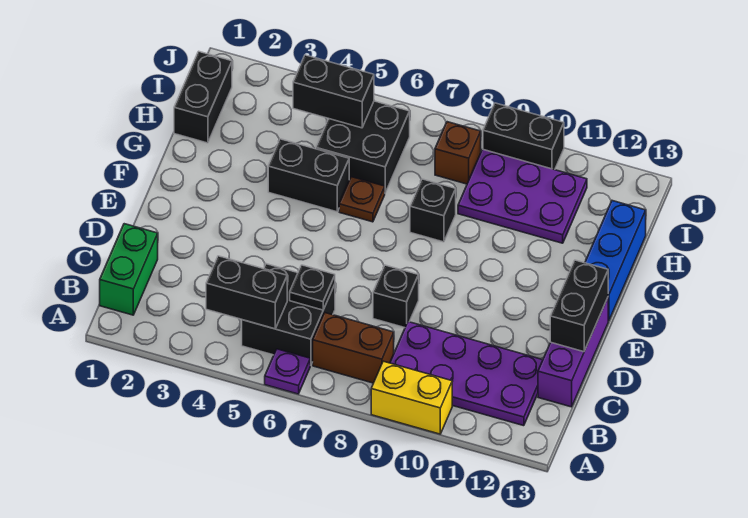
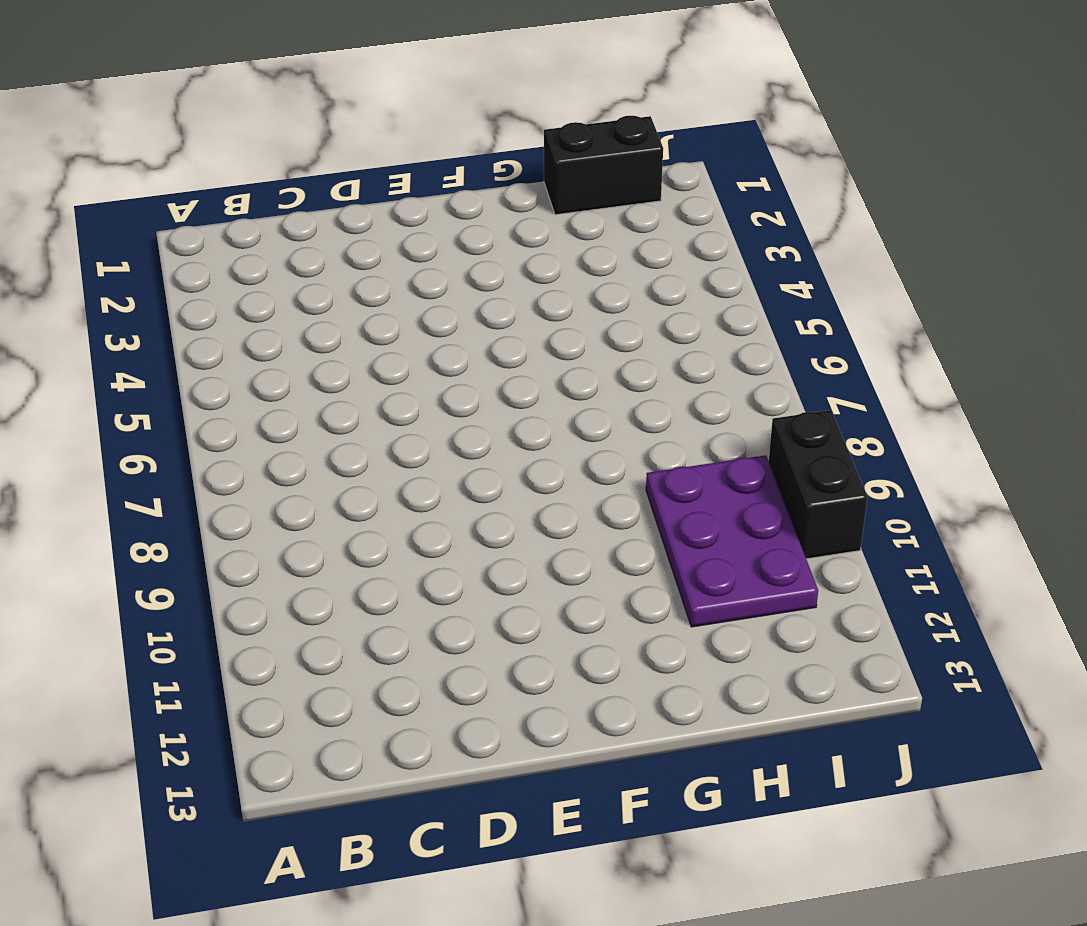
none -> purple 1x1 plate [265,349,310,394]
none -> yellow 1x2 brick [371,361,452,434]
none -> green 1x2 brick [100,224,158,315]

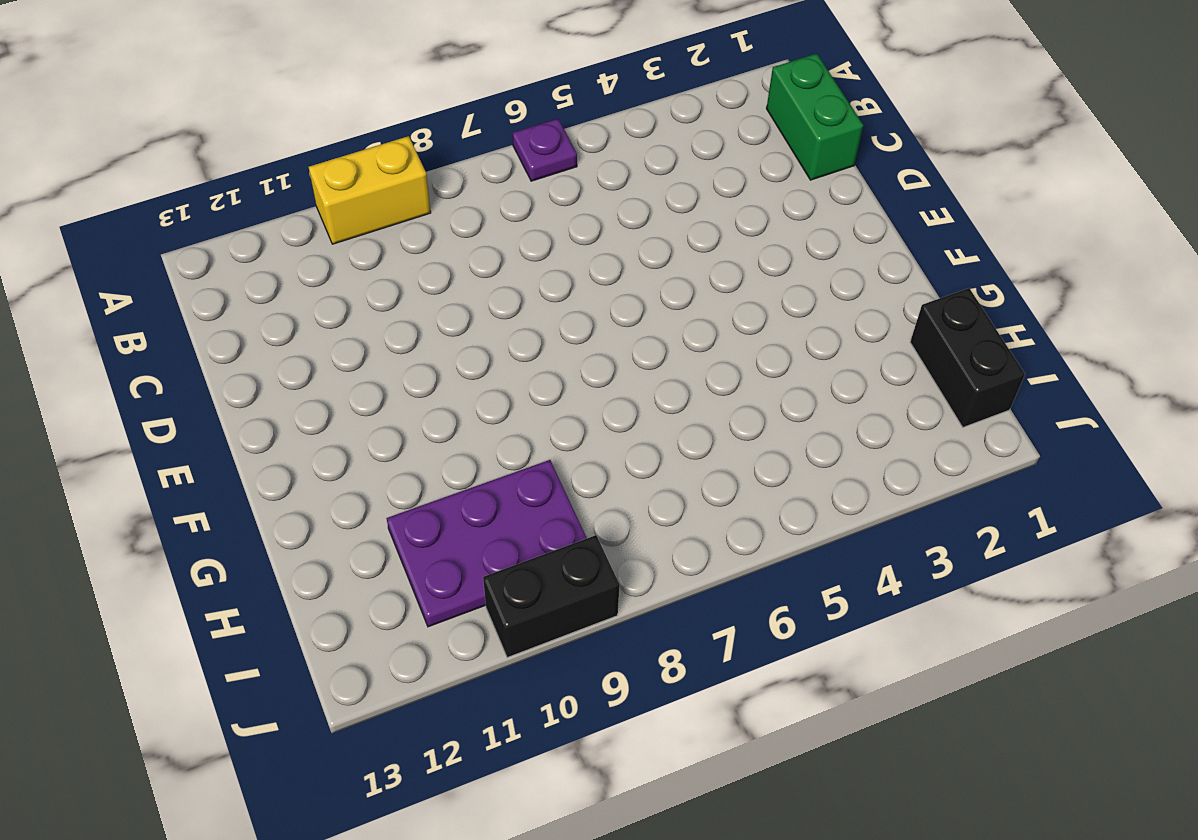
none -> black 2x2 brick [242,264,335,365]
none -> brown 1x2 brick [313,313,394,383]
none -> purple 2x4 plate [390,322,543,426]

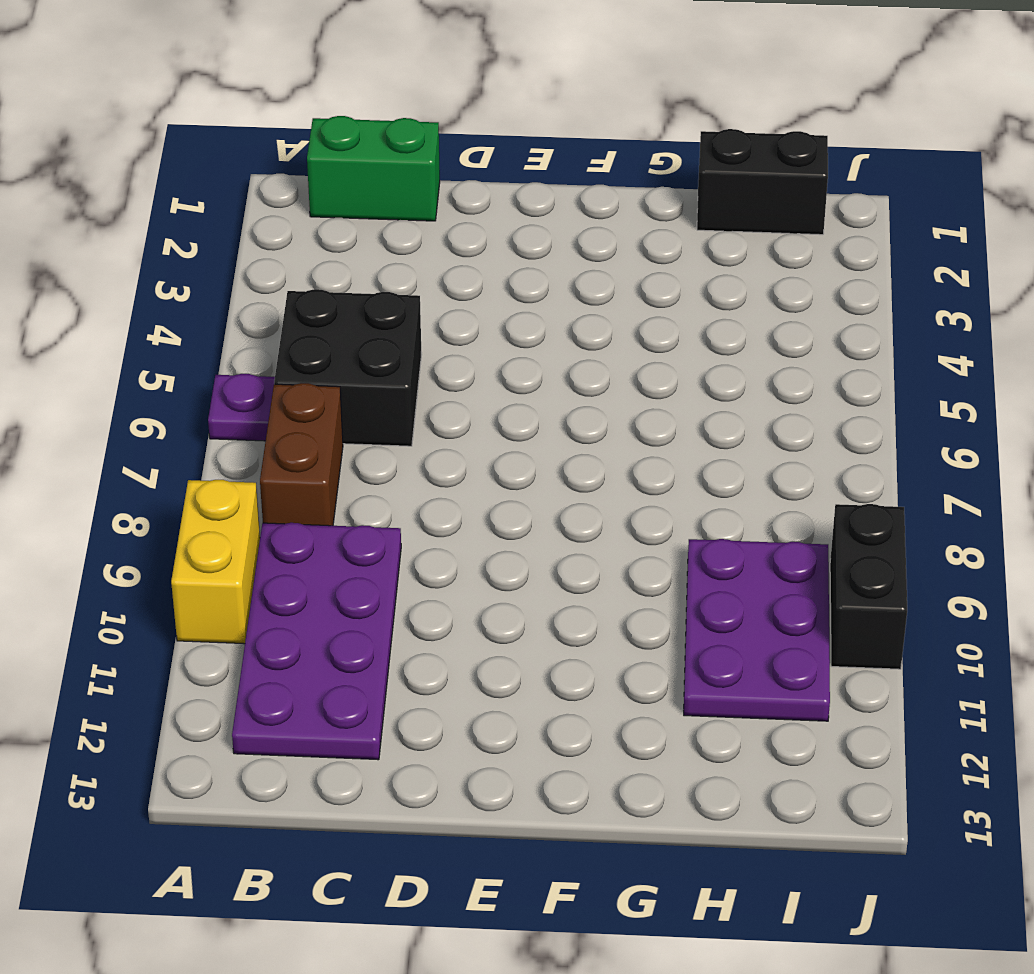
none -> purple 1x3 brick [538,298,608,407]
none -> black 1x1 brick [373,265,419,328]
none -> blue 1x3 brick [585,201,646,321]

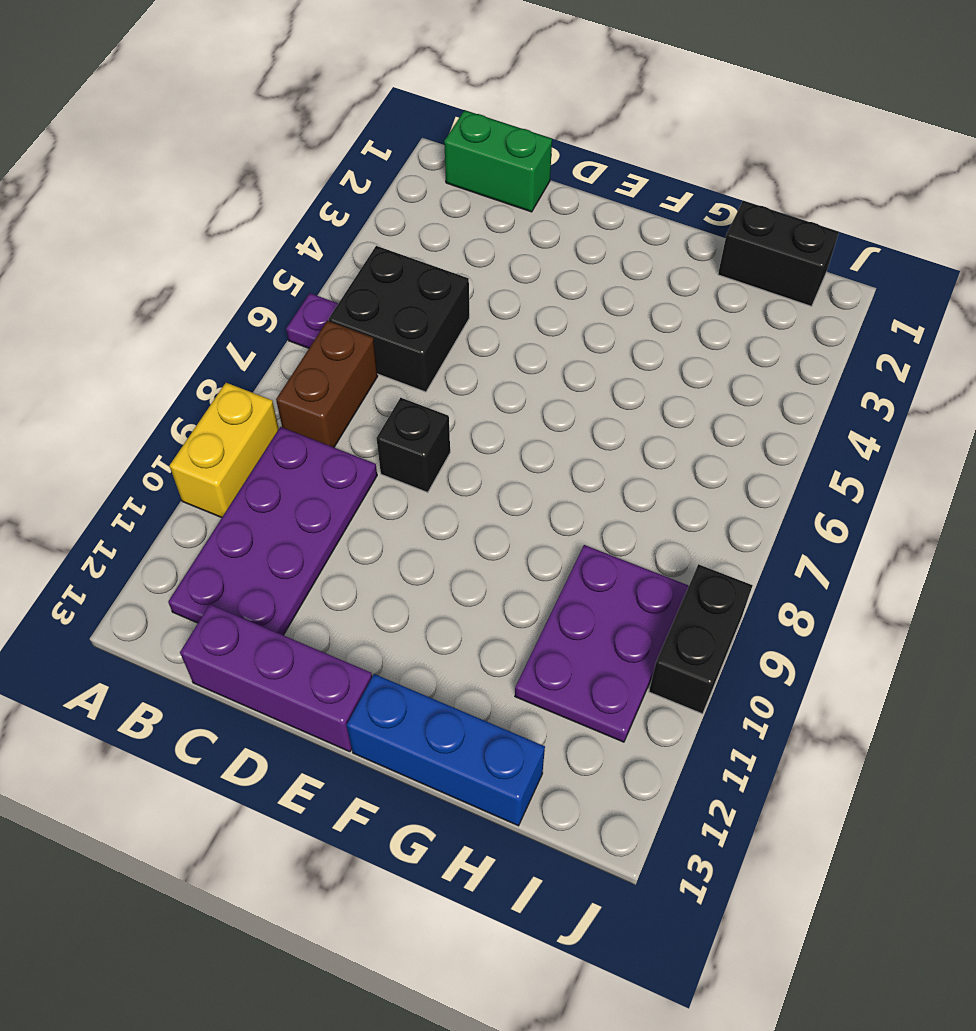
none -> black 1x2 brick [268,139,349,212]
none -> brown 1x1 plate [339,177,385,222]
none -> black 1x1 brick [410,179,456,242]

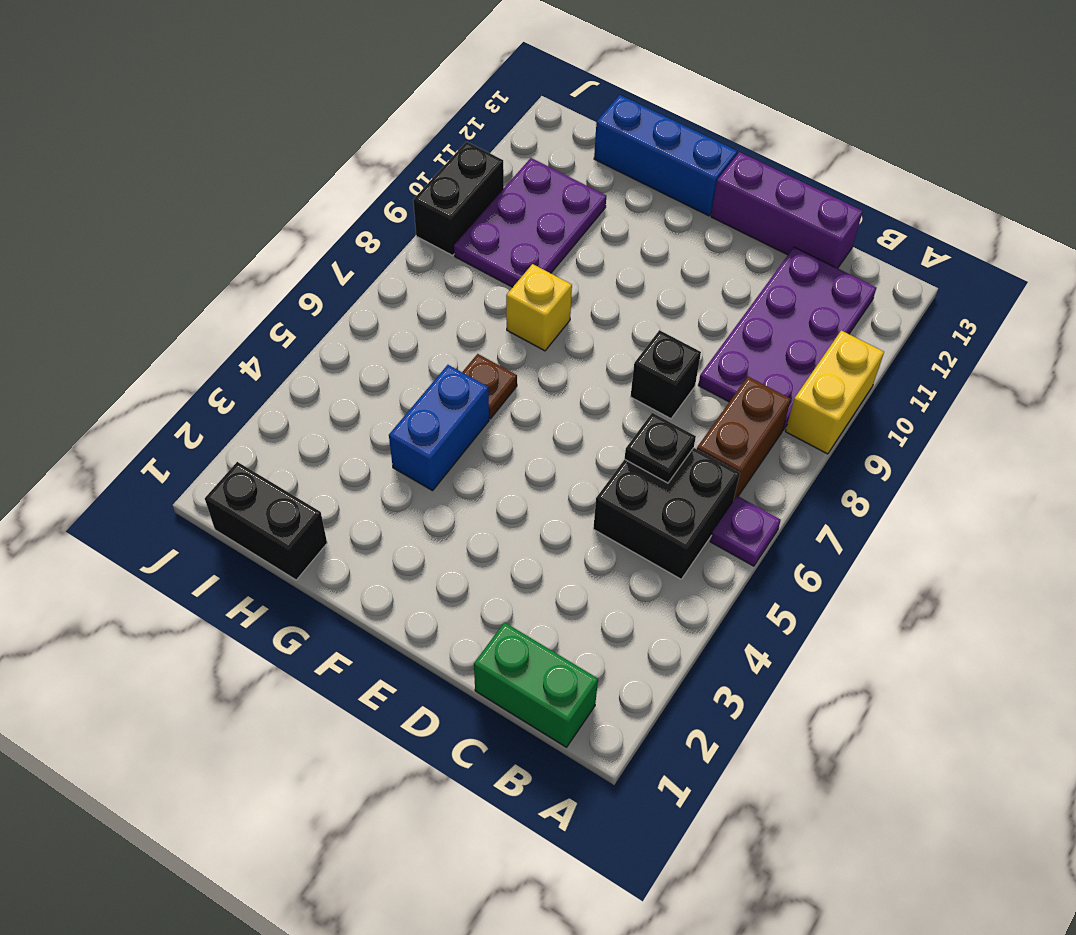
blue 1x2 brick [389,365,489,491] -> black 1x2 brick [268,139,349,212]
yellow 1x1 brick [506,264,572,351] -> black 1x1 brick [410,179,456,242]
none -> black 2x2 brick [316,101,410,193]
none -> brown 1x1 brick [435,122,481,184]
none -> black 1x2 brick [206,256,287,329]

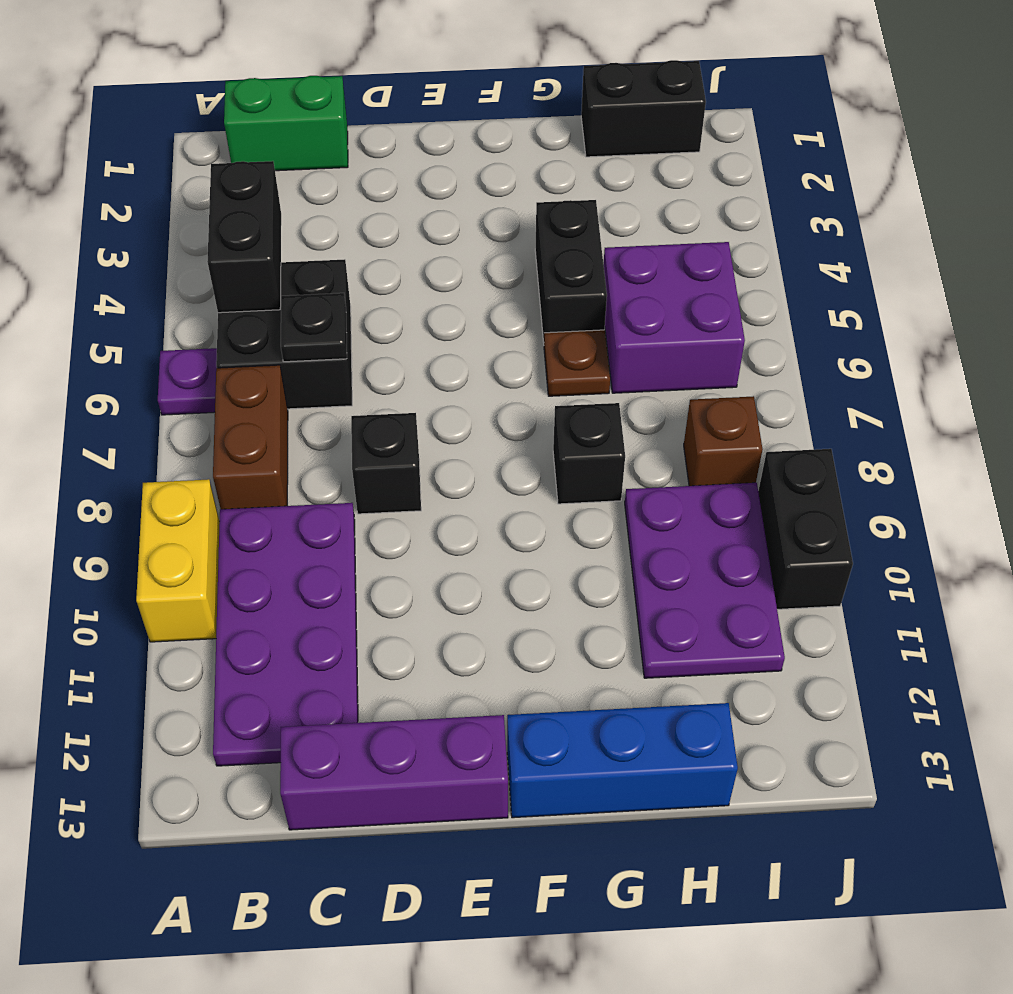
purple 2x2 brick [603,242,745,393] -> black 2x2 brick [316,101,410,193]
none -> black 1x2 brick [550,260,608,352]
none -> black 1x2 brick [293,55,374,128]

